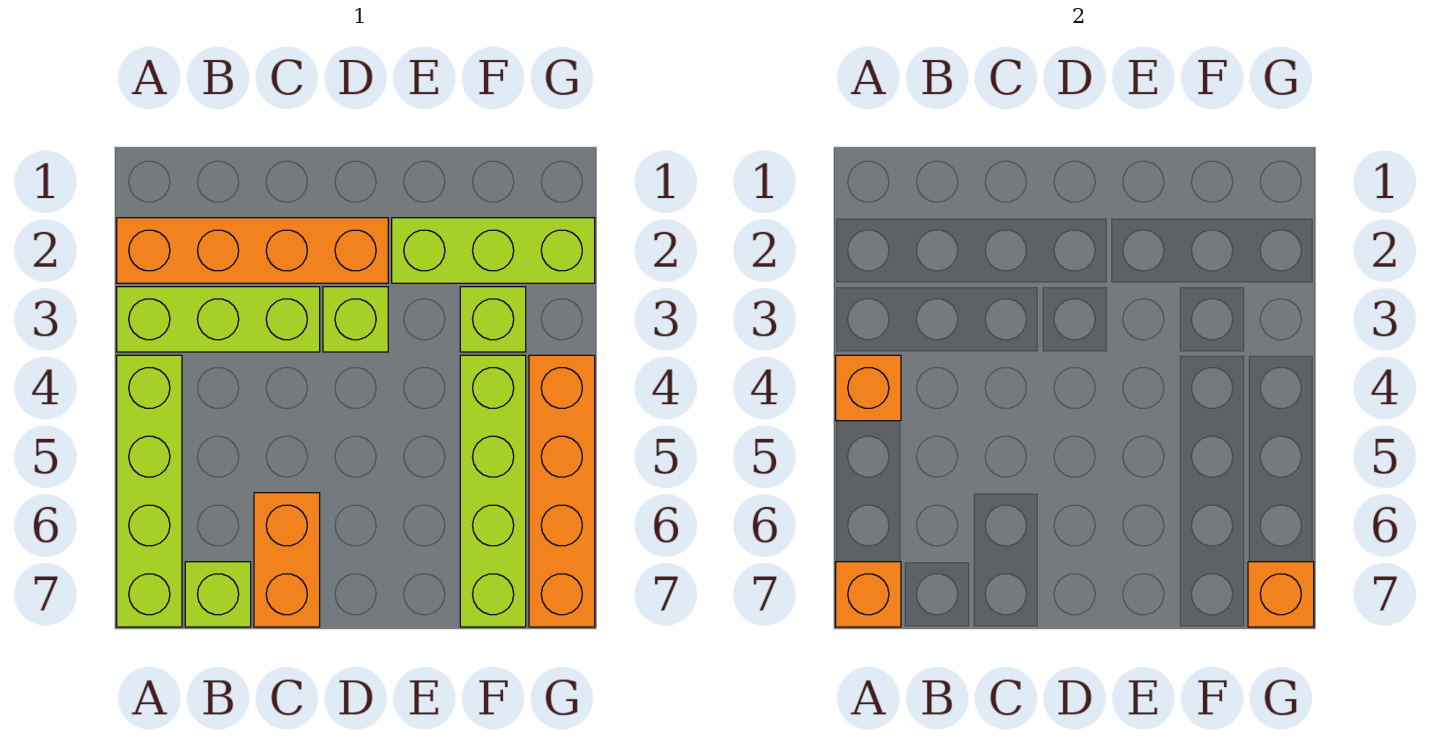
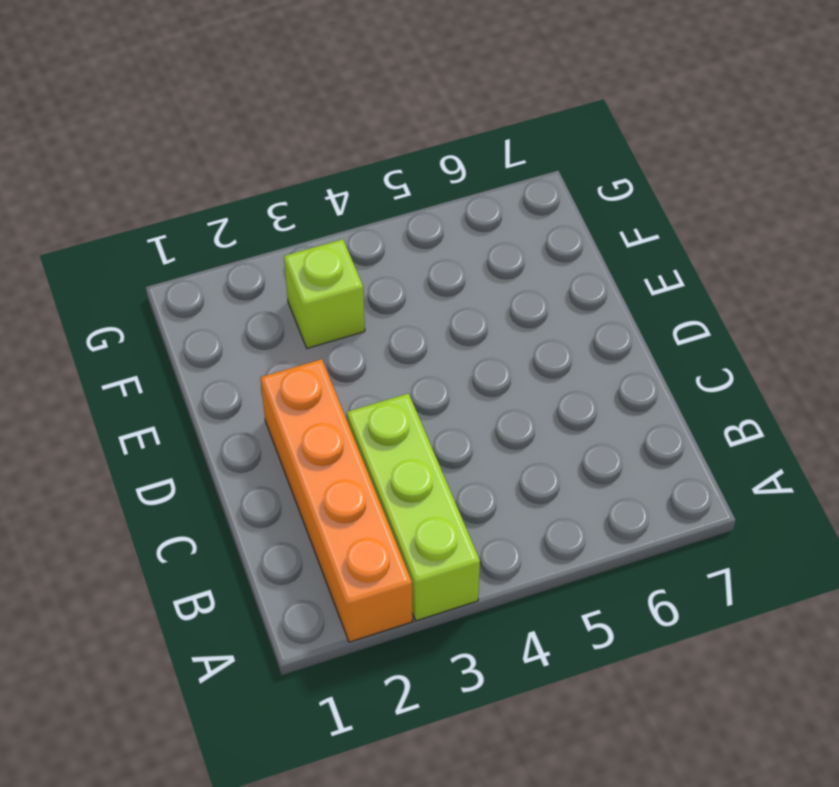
none -> lime 1x4 brick [117,355,182,627]
none -> lime 1x1 brick [185,562,251,627]
none -> orange 1x2 brick [254,493,320,627]

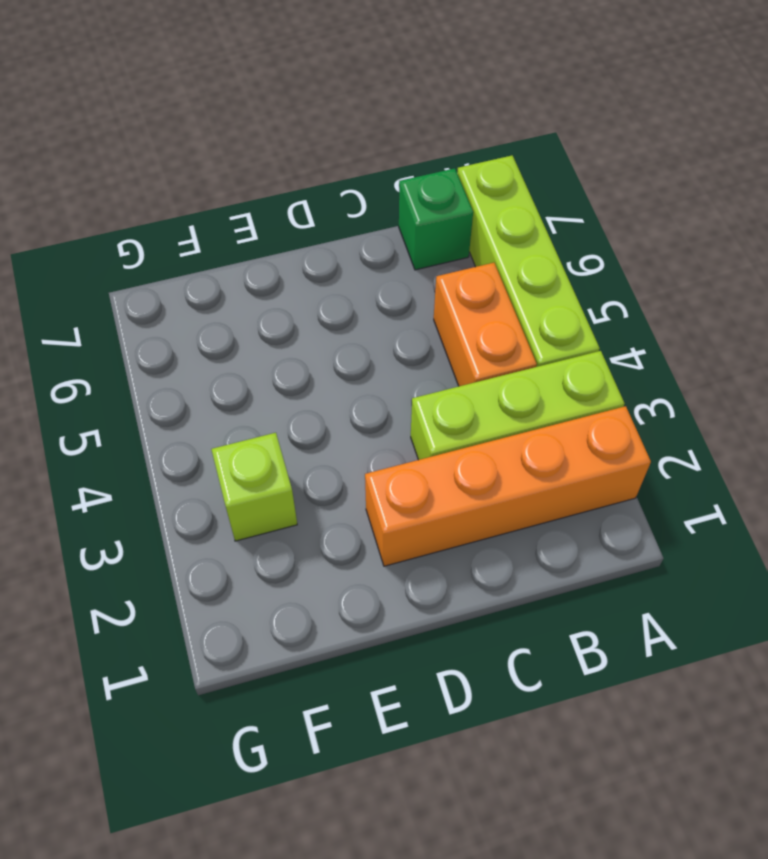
orange 1x2 brick [434,263,537,386] -> orange 1x2 brick moved to [254,493,320,627]
green 1x1 brick [399,168,473,270] -> lime 1x1 brick [185,562,251,627]
none -> lime 1x1 brick [323,287,388,352]
none -> lime 1x3 brick [392,218,595,283]
none -> lime 1x4 brick [460,355,526,627]

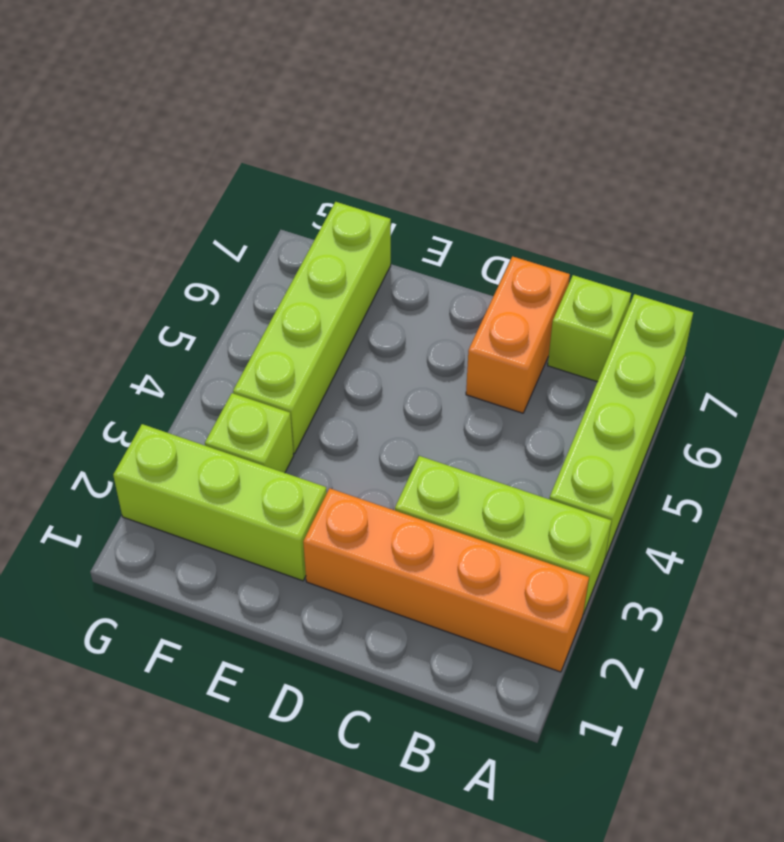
none -> lime 1x1 brick [323,287,388,352]
none -> orange 1x4 brick [529,355,595,627]
none -> orange 1x1 brick [836,355,901,421]

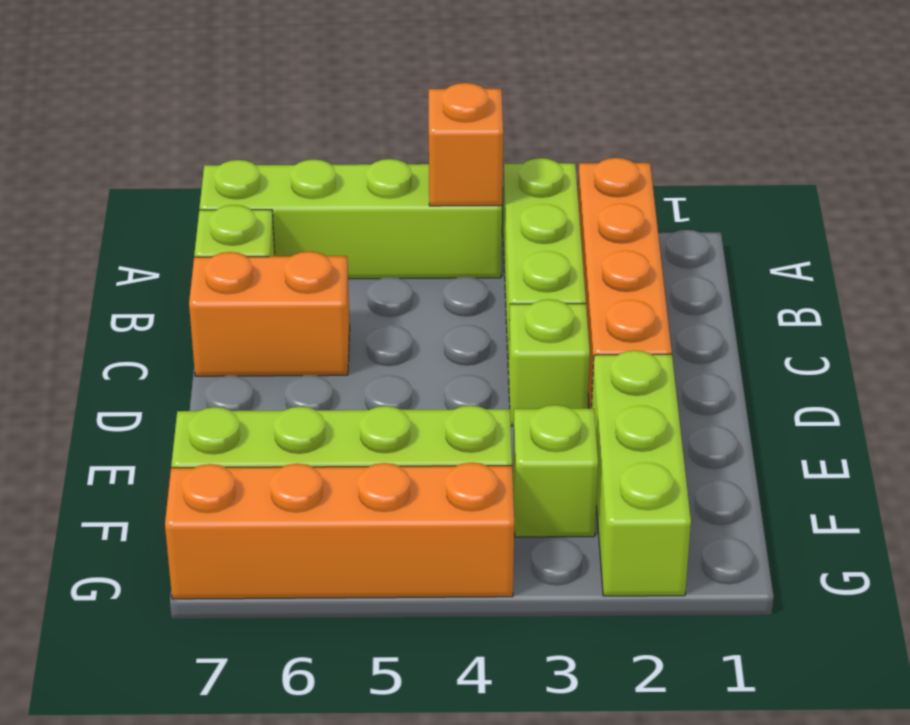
none -> orange 1x1 brick [836,562,901,627]
none -> orange 1x1 brick [1248,562,1314,627]

